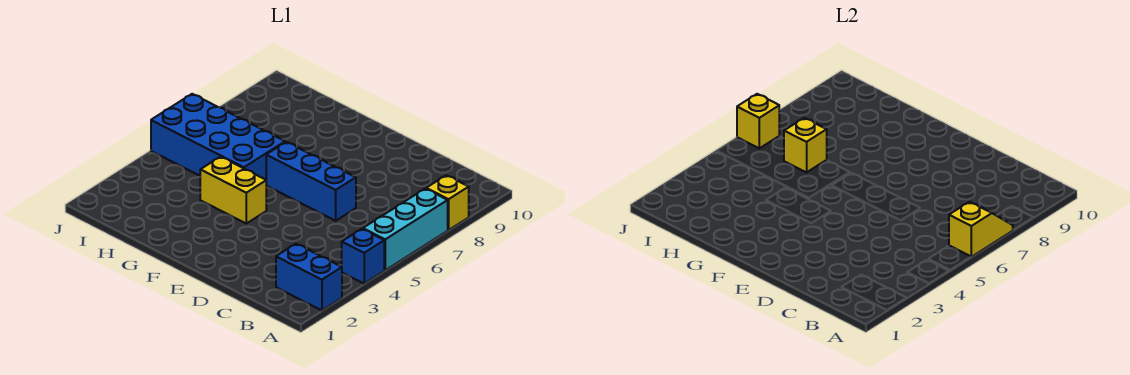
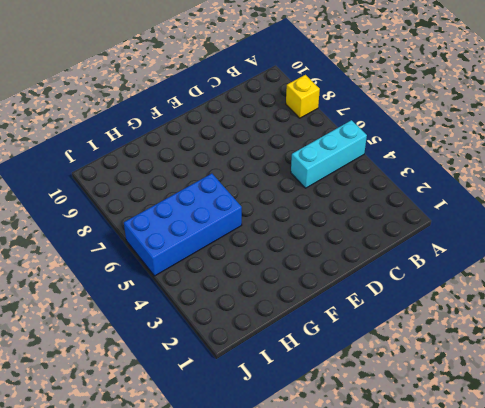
cyan 1x3 brick [291,120,367,188] -> cyan 1x3 brick turned to [363,189,448,270]
none -> blue 1x2 brick [276,244,342,310]
none -> blue 1x1 brick [342,229,384,284]

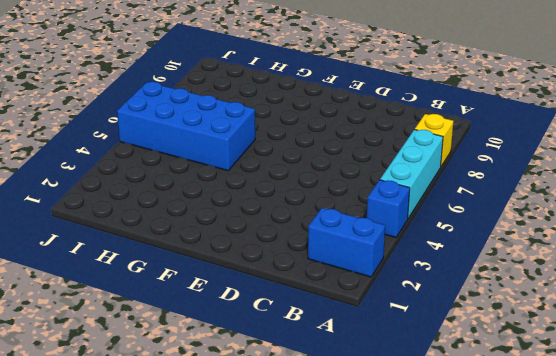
none -> blue 1x3 brick [266,142,356,221]
none -> yellow 1x2 brick [200,157,266,223]

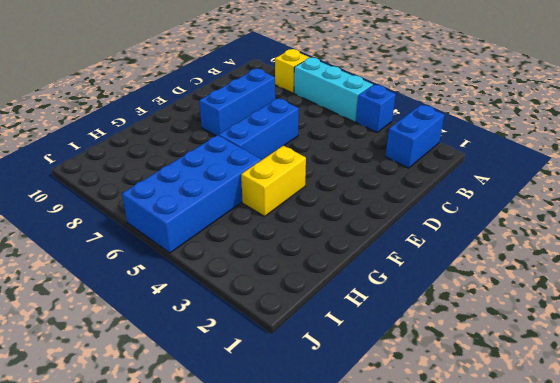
blue 1x3 brick [199,69,275,136] -> none
none -> yellow 1x2 slope [949,202,1013,257]
none -> yellow 1x1 brick [784,118,827,172]

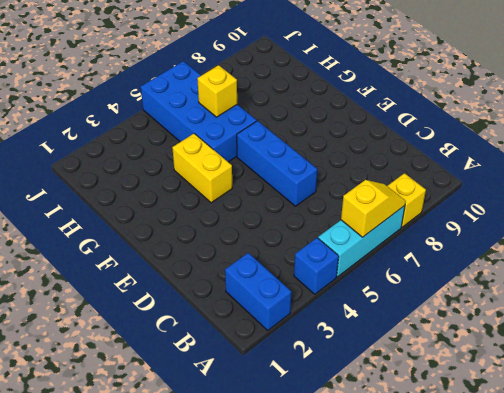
none -> yellow 1x1 brick [737,94,779,148]

